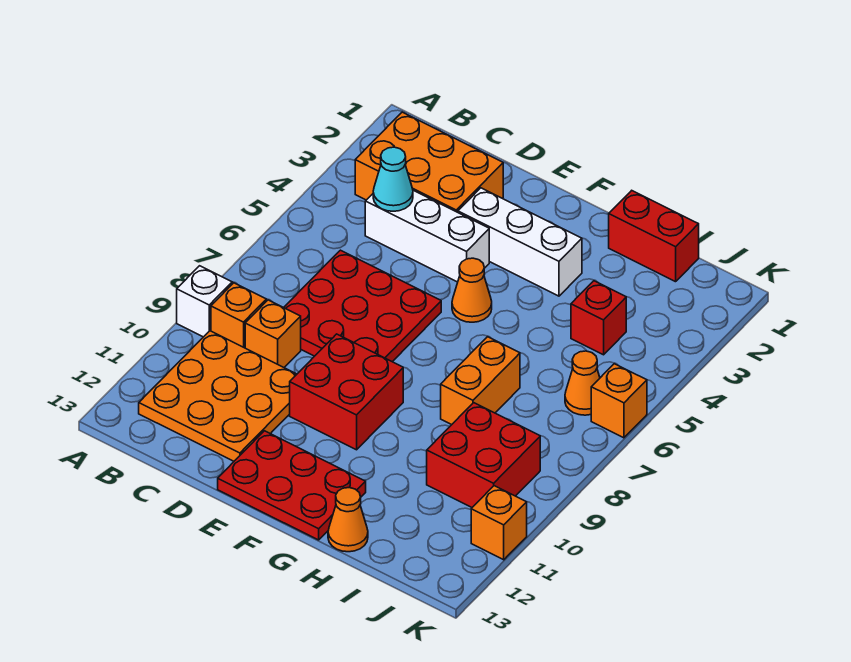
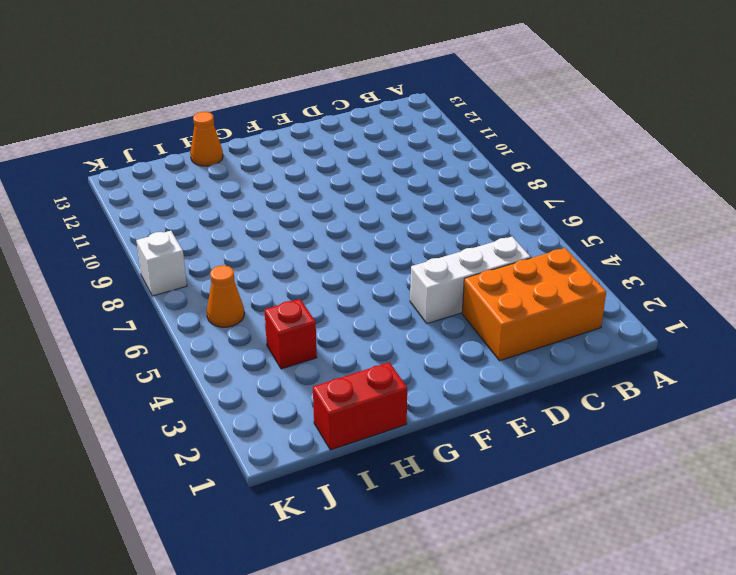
white 1x1 brick [136,231,187,296] -> white 1x1 brick moved to [177,266,232,337]
none -> orange 1x1 brick [211,283,266,348]
none -> orange 3x3 plate [139,331,297,461]
none -> red 3x3 plate [284,250,441,362]

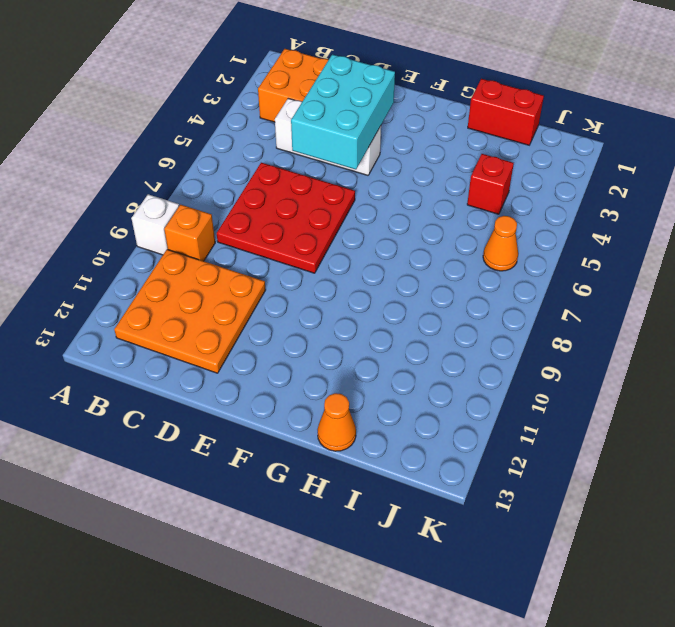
cyan 2x3 brick [291,54,395,169] -> none
none -> orange 1x1 brick [245,300,301,367]
none -> white 1x3 brick [458,188,582,296]
none -> red 2x2 brick [290,334,403,450]

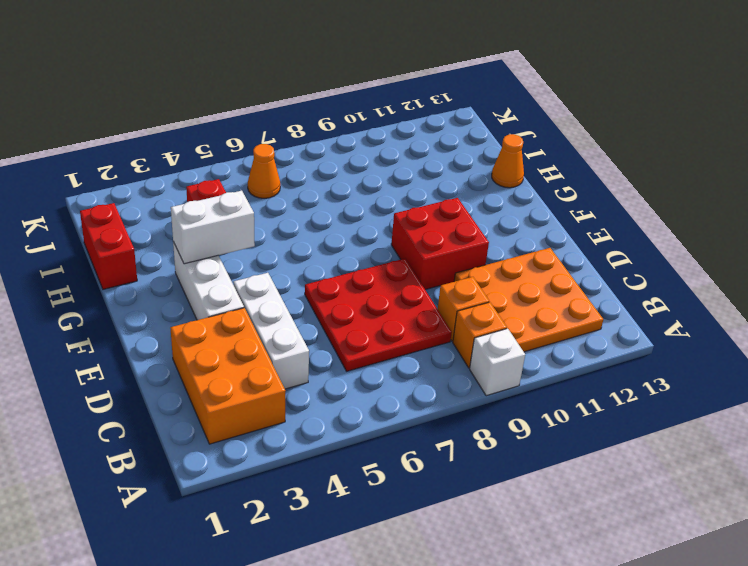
white 1x2 brick [171,191,255,264] -> none
none -> red 2x3 plate [218,431,366,540]
none -> orange 1x1 cone [452,258,492,322]
none -> orange 1x2 brick [441,337,520,425]

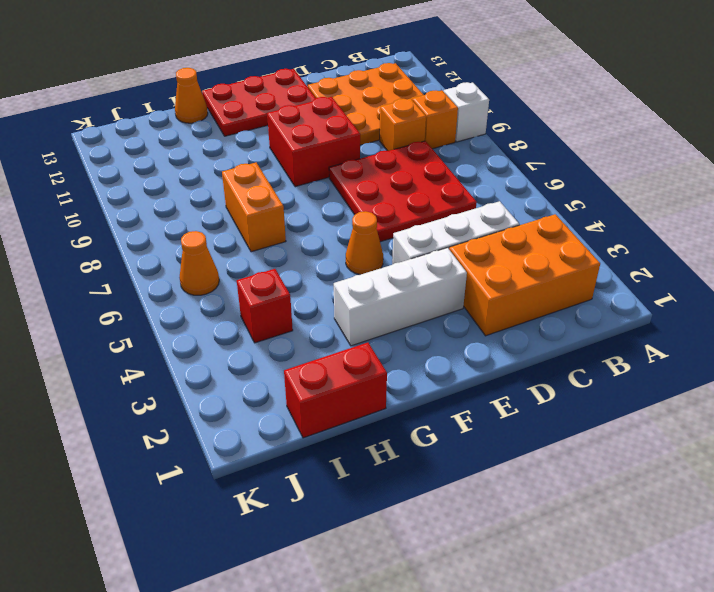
none -> red 2x2 brick [427,403,540,507]
none -> orange 1x1 brick [591,364,647,438]
none -> orange 1x1 brick [471,486,527,560]

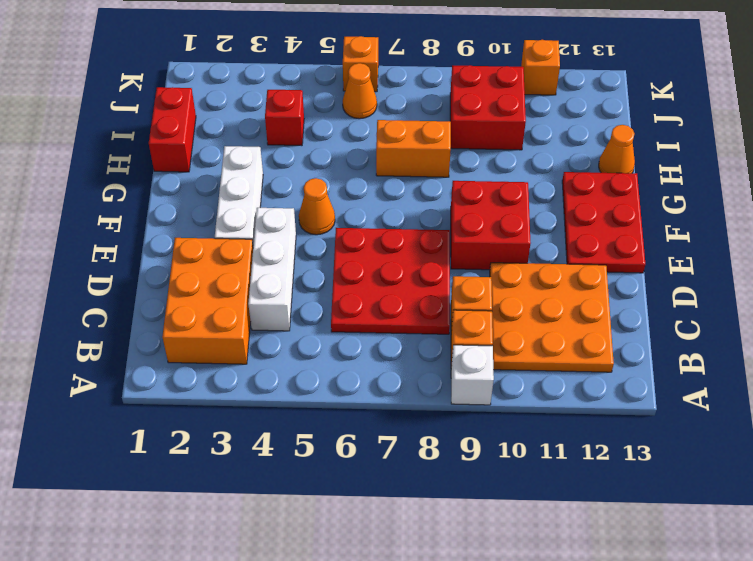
none -> cyan 1x1 cone [373,147,413,211]

